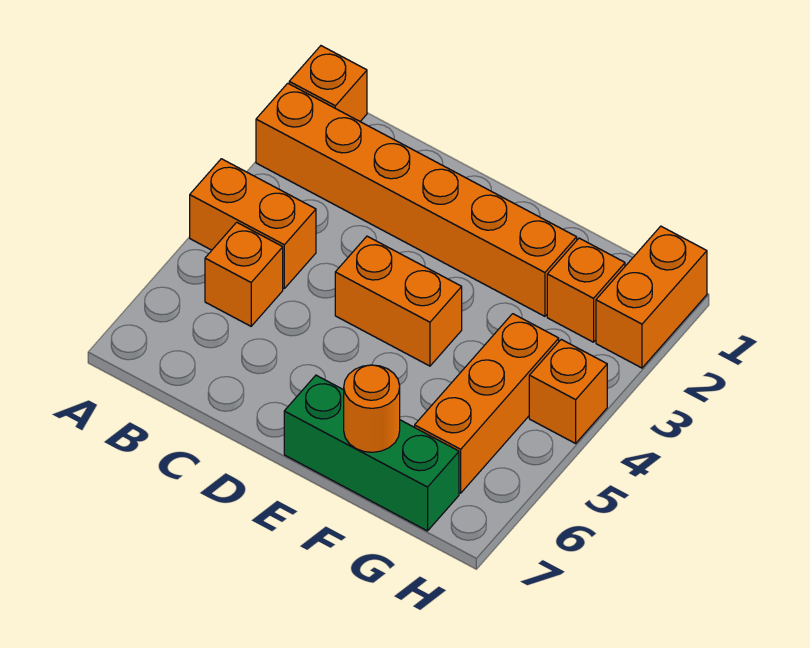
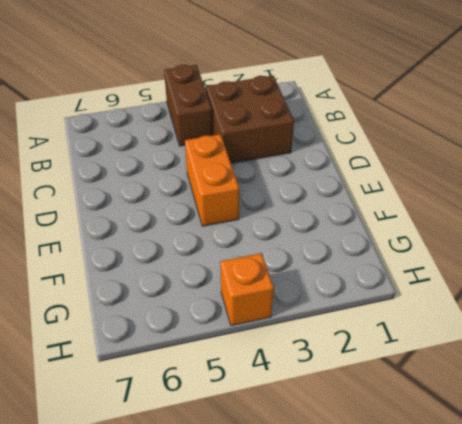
brown 1x2 brick [164,65,213,146] -> orange 1x2 brick [190,159,316,288]
brown 2x2 brick [206,76,294,163] -> orange 1x6 brick [256,83,577,316]
none -> orange 1x1 brick [289,46,367,121]
none -> orange 1x1 brick [205,222,283,326]

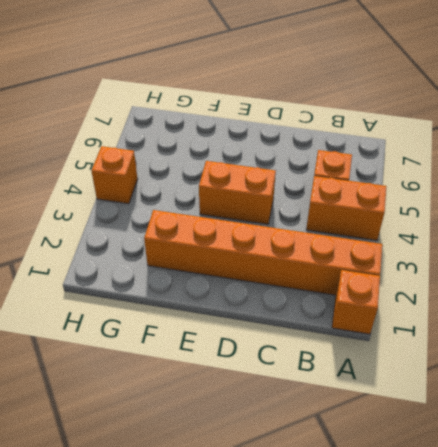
none -> green 1x3 brick [284,375,459,531]
none -> orange 1x1 brick [547,238,625,342]

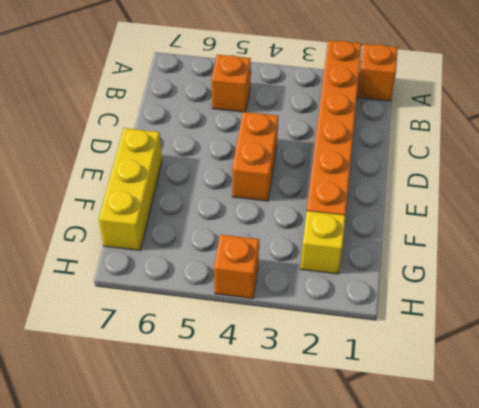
yellow 1x3 brick [99,128,162,251] -> green 1x3 brick [284,375,459,531]
yellow 1x1 brick [300,211,346,274] -> orange 1x1 brick [547,238,625,342]
none -> orange 1x2 brick [190,159,316,288]
none -> orange 1x3 brick [415,314,559,493]

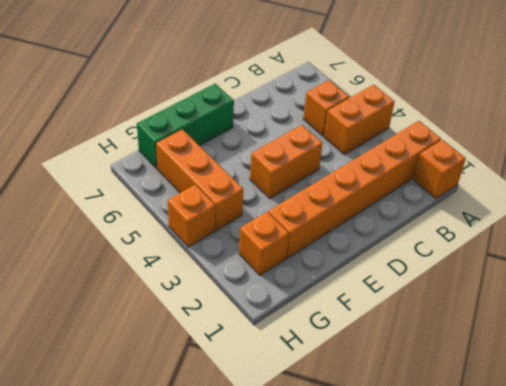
none -> orange 1x2 brick [596,226,707,368]
none -> orange 1x1 round brick [344,365,400,452]

